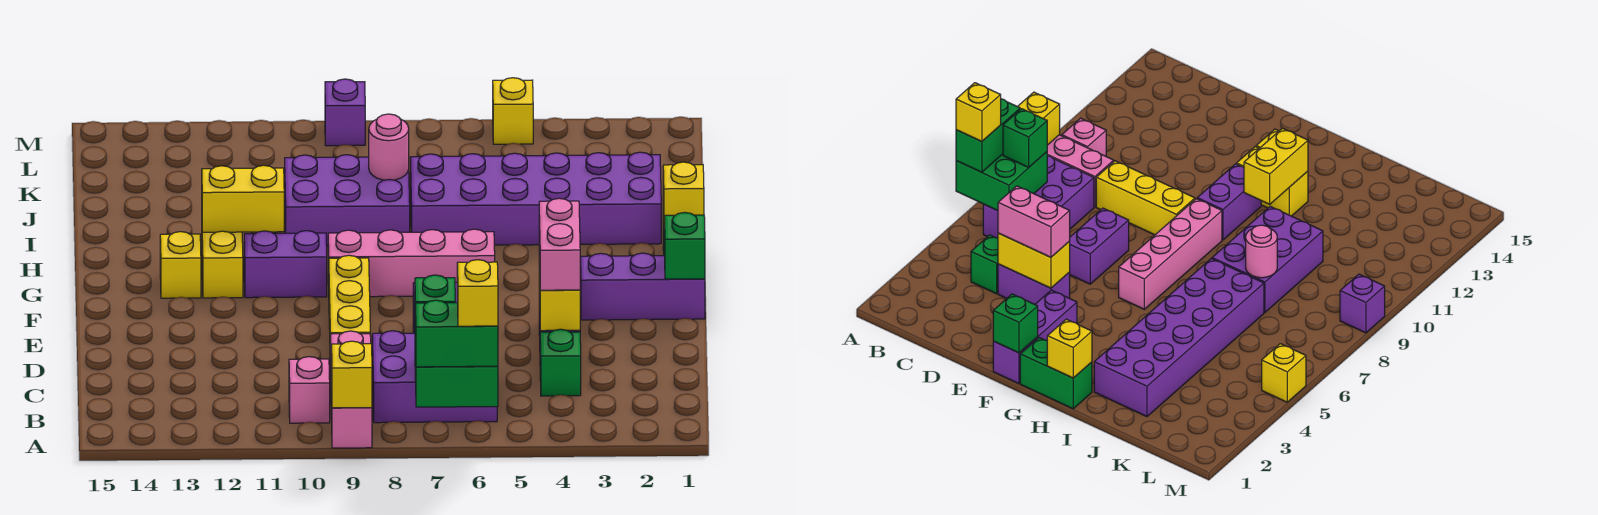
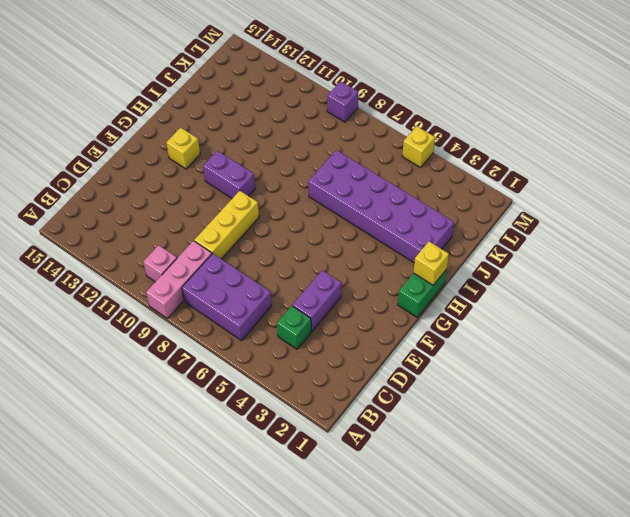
none -> purple 1x2 brick [1069,208,1129,284]
none -> purple 1x3 brick [581,253,705,320]
none -> pink 1x4 brick [328,229,495,297]

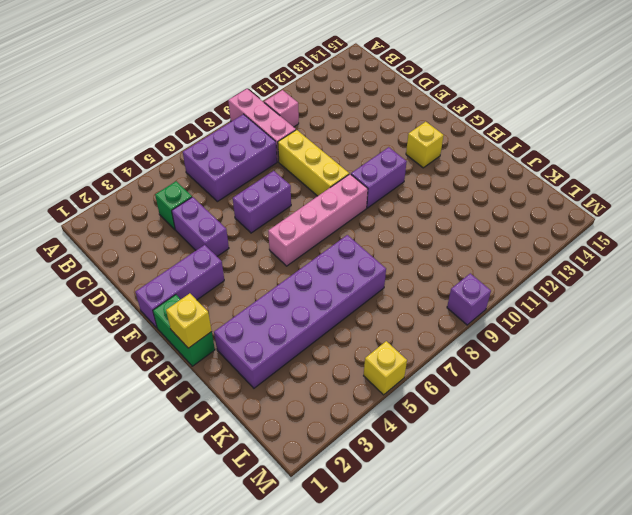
none -> yellow 1x2 brick [202,231,243,298]
none -> purple 2x3 brick [285,155,410,246]
none -> green 2x2 brick [415,341,498,407]

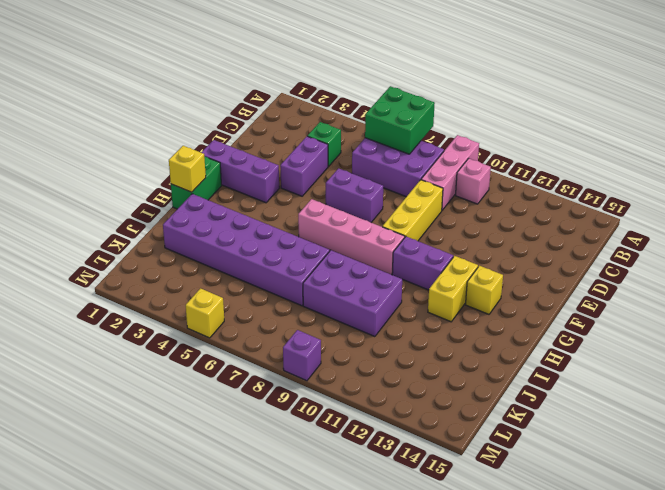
none -> yellow 1x1 brick [332,341,372,408]
none -> yellow 1x2 brick [539,256,580,331]
none -> green 1x1 brick [664,212,705,279]

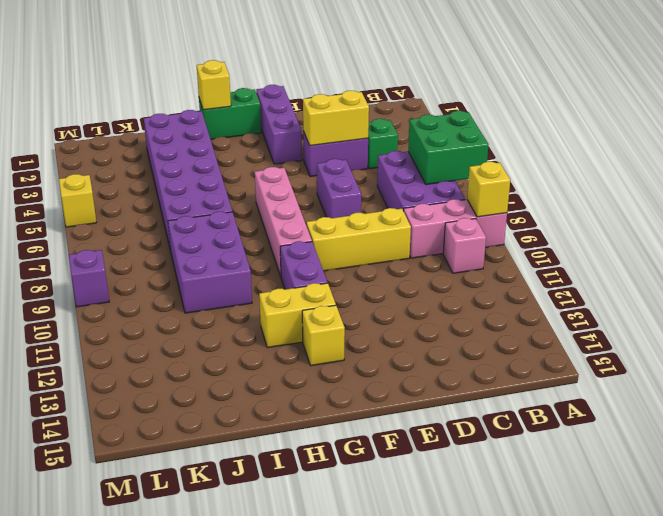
none -> green 1x1 brick [664,212,705,279]
none -> yellow 1x2 brick [202,165,284,232]
none -> pink 1x1 round brick [369,114,409,180]

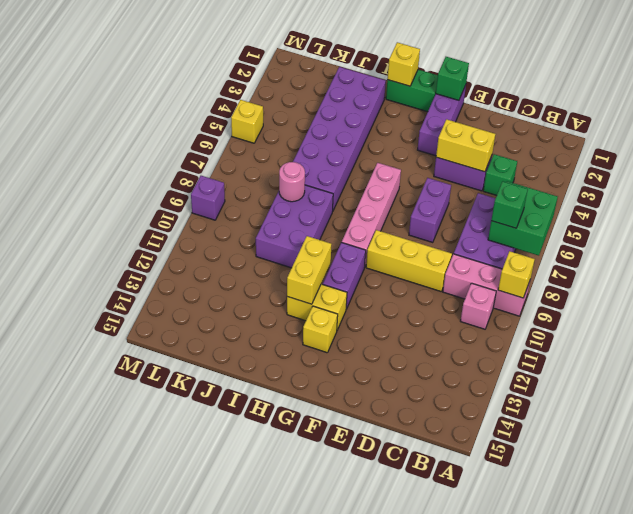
none -> green 1x2 brick [416,300,498,367]
none -> pink 1x2 brick [539,198,580,290]
none -> yellow 1x1 brick [457,260,498,326]

